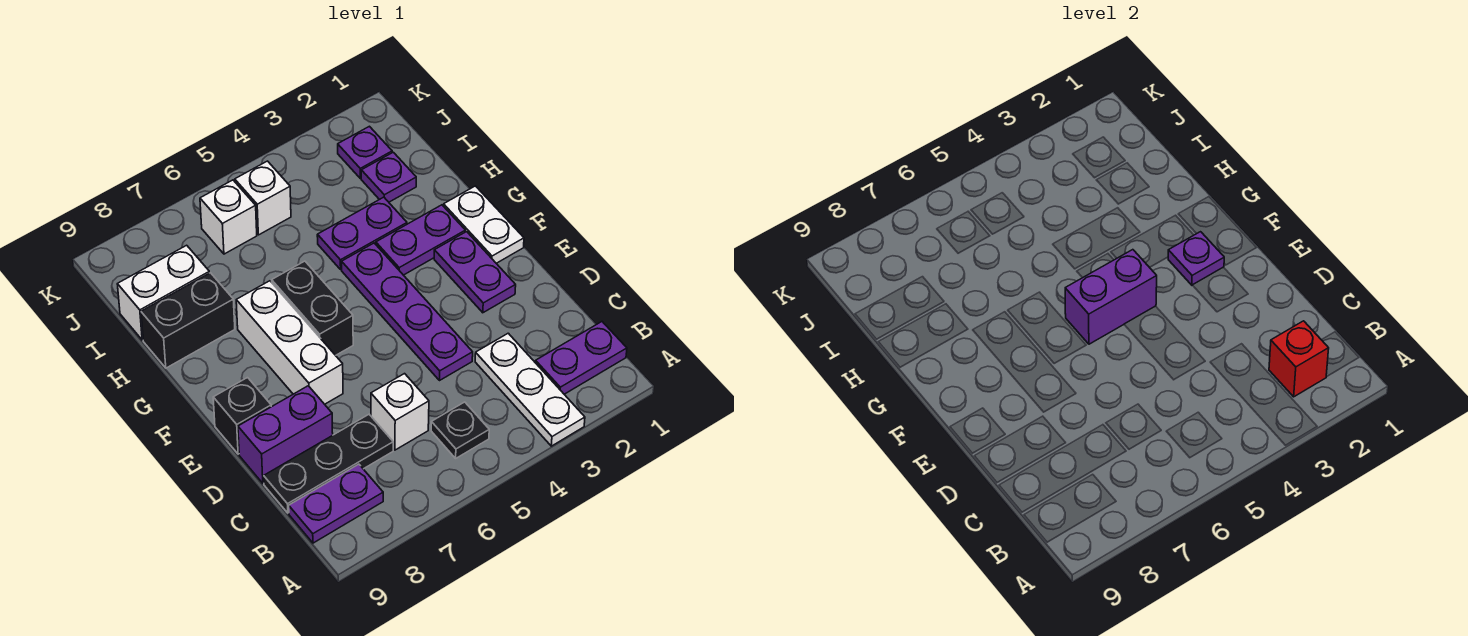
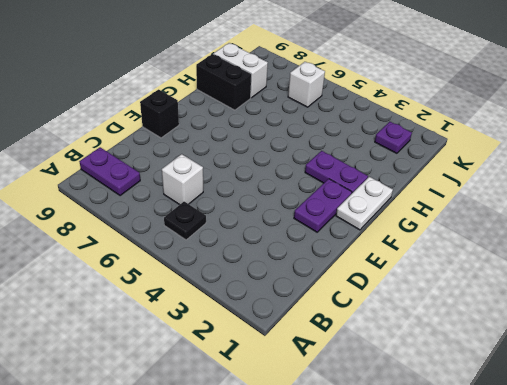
none -> white 1x3 plate [475,333,585,446]
none -> purple 1x2 plate [535,322,627,394]
none -> black 1x3 plate [264,414,393,513]

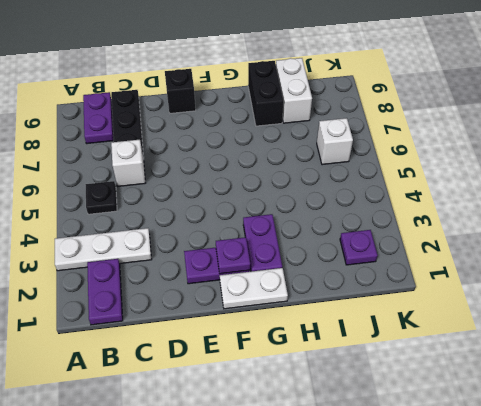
none -> purple 1x4 plate [342,243,473,381]
none -> purple 1x2 brick [238,386,333,483]
none -> white 1x3 brick [236,281,343,404]

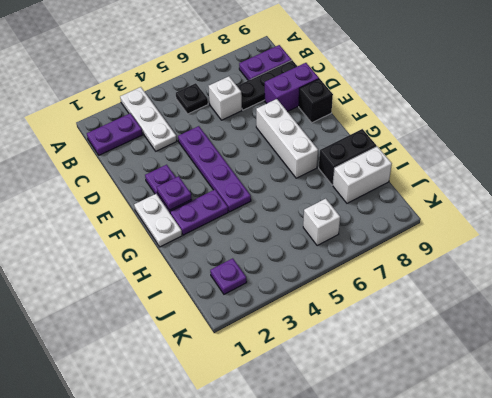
none -> black 1x2 brick [272,261,353,355]
none -> purple 1x2 plate [317,197,407,269]
none -> purple 1x1 plate [361,152,416,202]

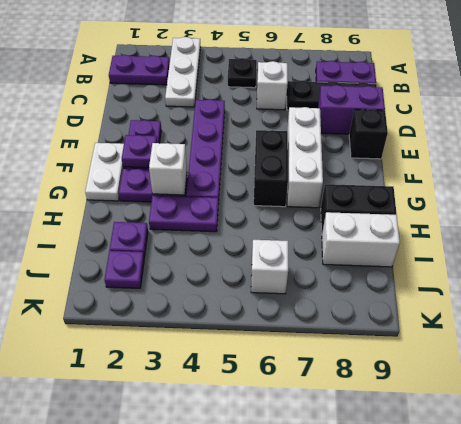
white 1x1 brick [149,143,187,195] -> white 1x1 brick moved to [235,161,291,235]
none -> red 1x1 brick [1269,321,1329,397]
none -> purple 1x2 brick [1065,250,1157,344]

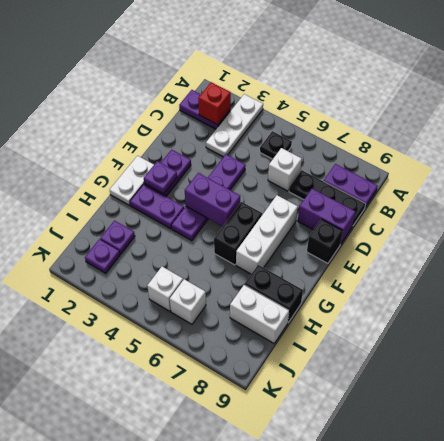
none -> purple 1x2 plate [317,197,407,269]

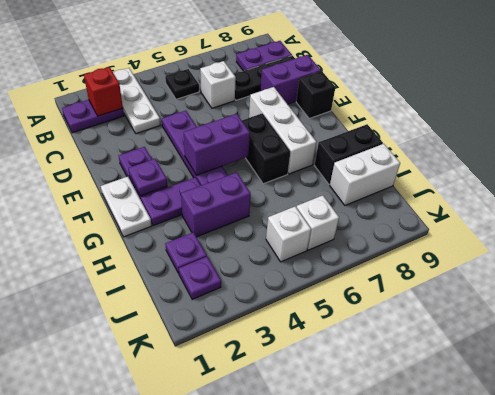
purple 1x2 brick [181,173,251,237] -> purple 1x2 plate [317,197,407,269]

